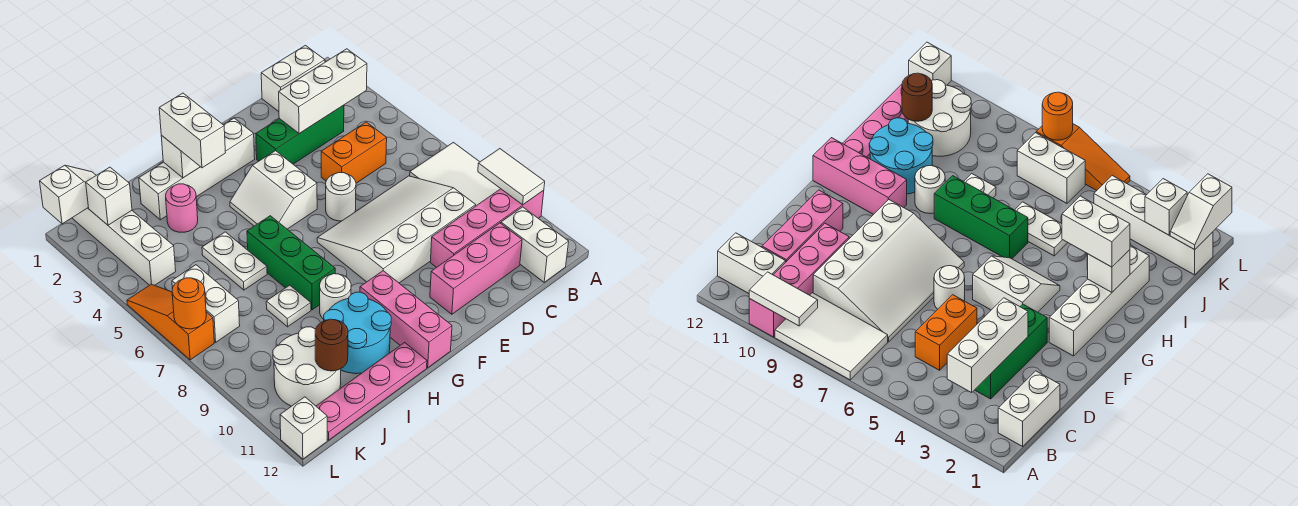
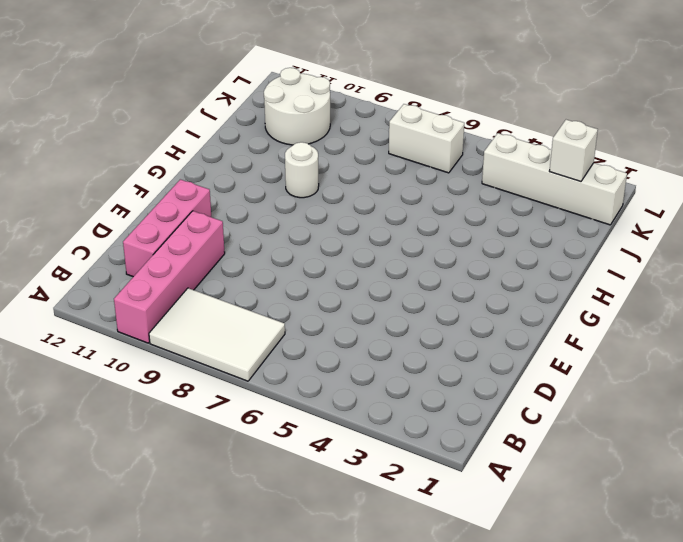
none -> white 1x2 brick [261,45,325,112]
none -> white 1x2 brick [501,207,569,282]
none -> green 1x3 brick [256,105,344,164]
none -> orange 1x2 brick [321,122,387,183]

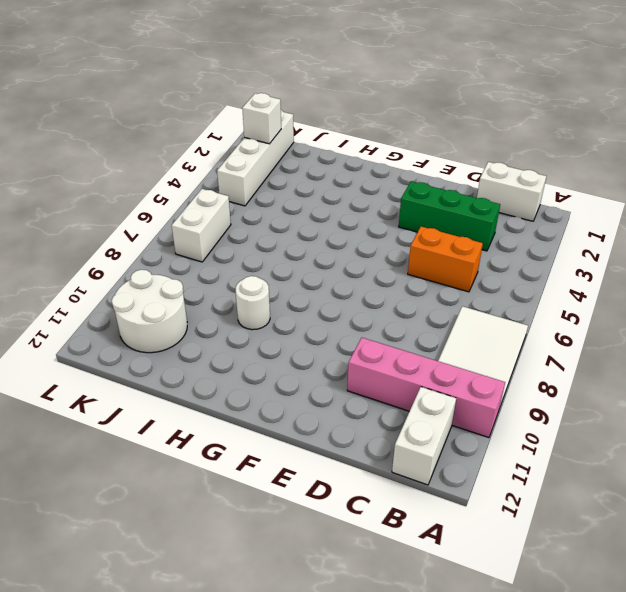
none -> white 3x4 slope [317,176,476,283]
none -> pink 1x3 brick [430,223,522,314]
none -> white 1x1 round brick [326,173,356,221]
none -> white 1x4 brick [139,118,255,220]

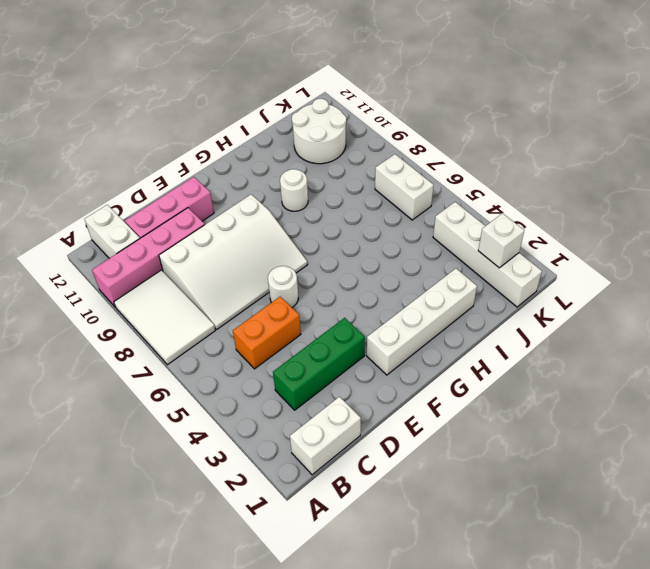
none -> white 2x2 slope [230,151,317,229]
none -> pink 1x3 brick [360,271,452,368]
none -> green 1x3 brick [247,216,335,310]
none -> cyan 2x2 round brick [324,292,391,374]

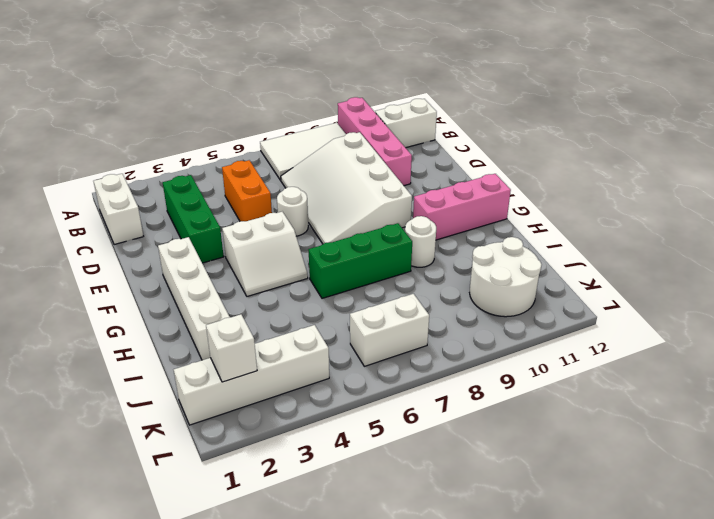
none -> pink 1x3 brick [430,223,522,314]
none -> cyan 2x2 round brick [324,292,391,374]
none -> pink 1x4 plate [316,342,427,440]
none -> pink 1x1 round brick [166,184,198,232]

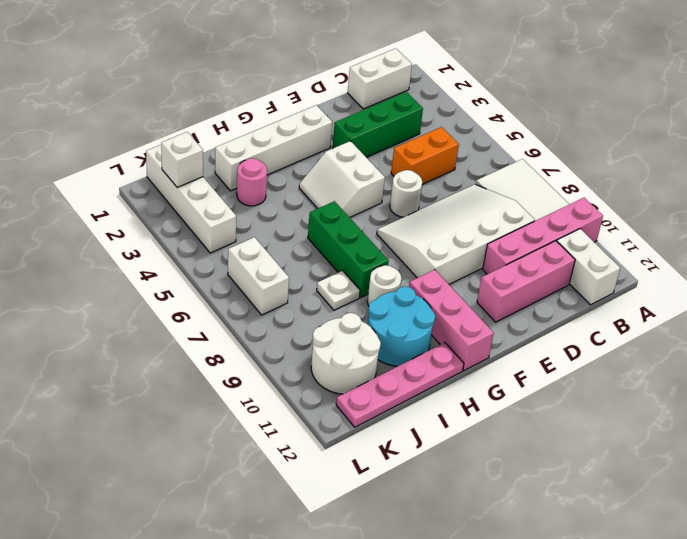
none -> white 1x2 plate [202,232,267,290]
none -> orange 1x3 slope [127,284,214,360]
none -> white 1x1 brick [280,397,327,459]
none -> white 1x2 tile [478,149,545,205]

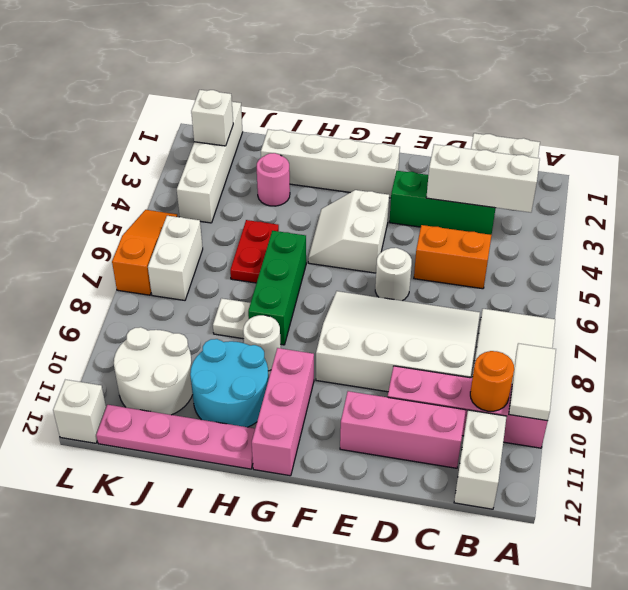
orange 1x1 round brick [470,351,514,411] -> orange 1x1 round brick moved to [172,278,206,329]
red 1x2 plate [230,220,279,283] -> white 1x2 plate [202,232,267,290]
none -> white 1x1 brick [161,135,200,178]
none -> brown 1x1 round brick [315,319,348,371]
none -> white 1x2 slope [40,165,96,224]
none -> white 1x2 brick [159,93,225,168]

